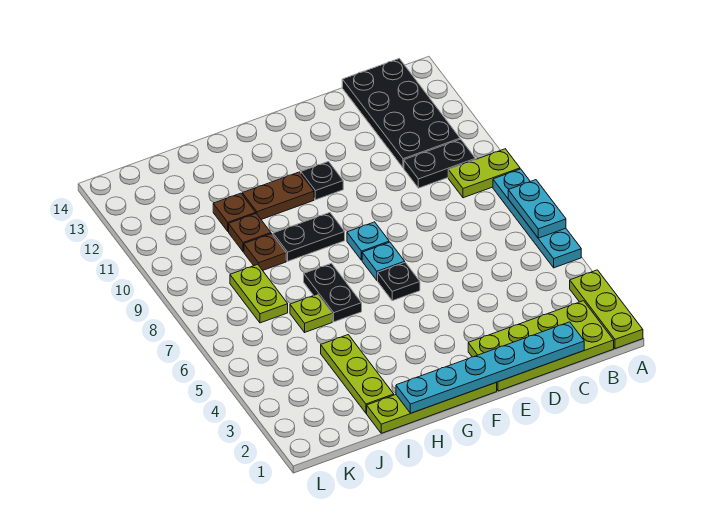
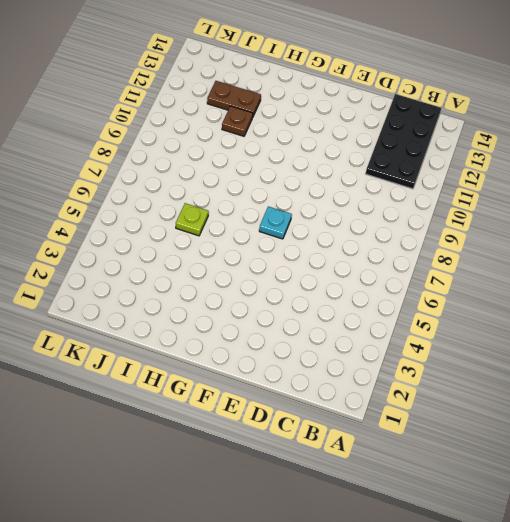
brown 1x2 plate [207,81,261,117] -> brown 1x2 plate moved to [242,172,314,220]
none -> lime 1x3 plate [570,270,643,349]
none -> cyan 1x4 plate [493,169,581,268]
none -> lime 1x2 plate [448,149,520,198]

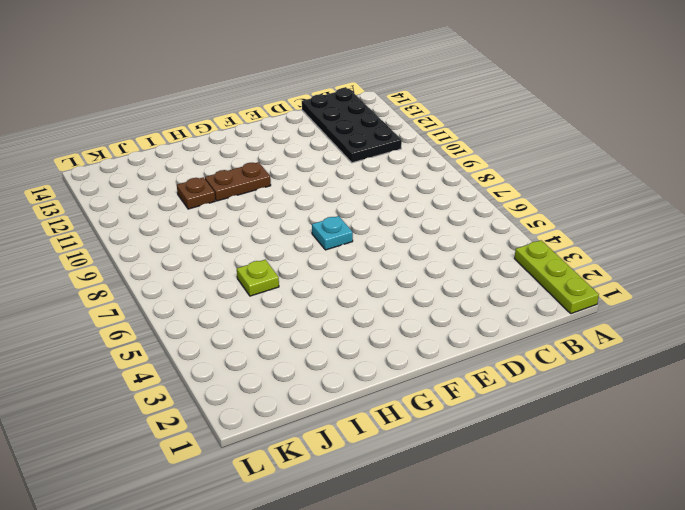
none -> cyan 1x4 plate [493,169,581,268]
none -> lime 1x2 plate [448,149,520,198]
none -> lime 2x4 plate [468,301,614,391]

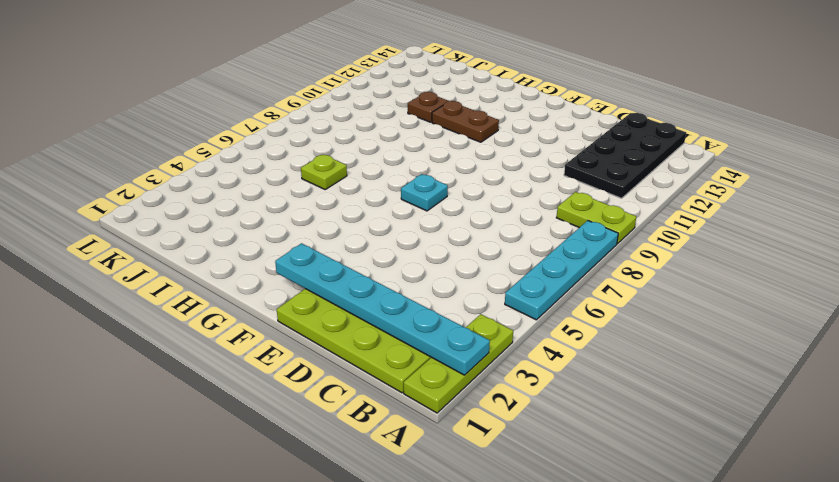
cyan 1x6 plate [275,243,490,375] -> cyan 1x6 plate moved to [396,322,584,413]
none -> black 1x2 plate [404,139,475,188]
none -> lime 1x4 plate [367,383,497,433]
none -> black 1x1 plate [378,263,420,301]

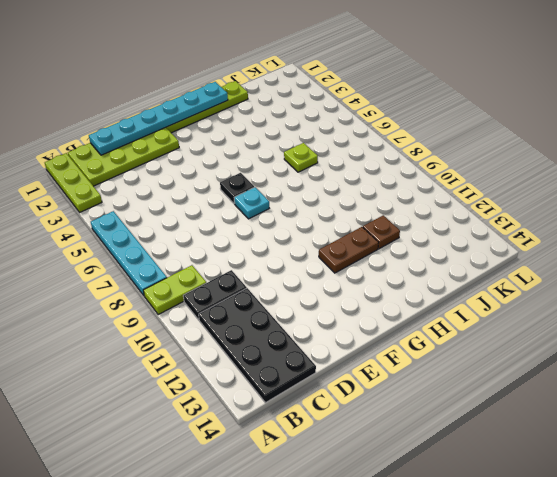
none -> cyan 1x1 plate [347,222,389,260]
none -> black 1x1 plate [301,162,343,200]
none -> black 1x2 plate [273,213,345,261]

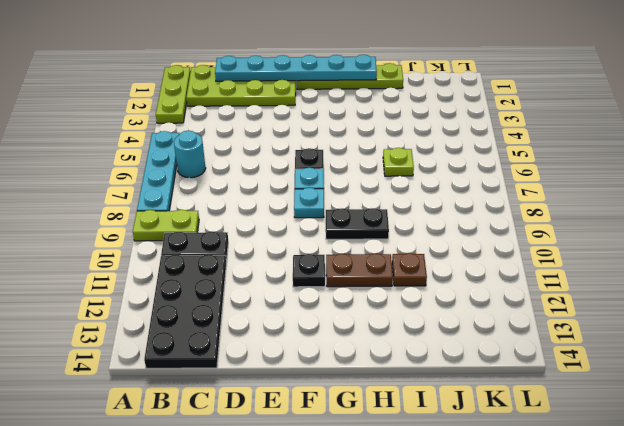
cyan 1x1 round brick [174,131,206,178] -> none
none -> black 1x2 plate [304,263,362,322]
none -> lime 1x3 plate [321,335,394,413]
none -> brown 1x1 plate [244,234,286,270]

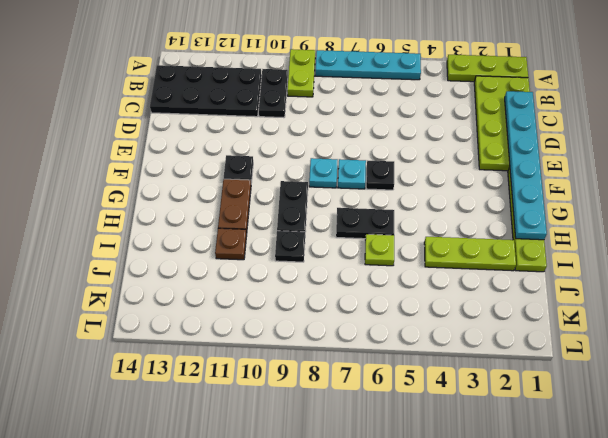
black 1x1 plate [275,231,305,262] -> brown 1x1 plate [244,234,286,270]
none -> brown 1x1 plate [229,214,271,252]
none -> lime 1x2 plate [230,264,288,323]
none -> cyan 1x2 plate [508,180,566,238]

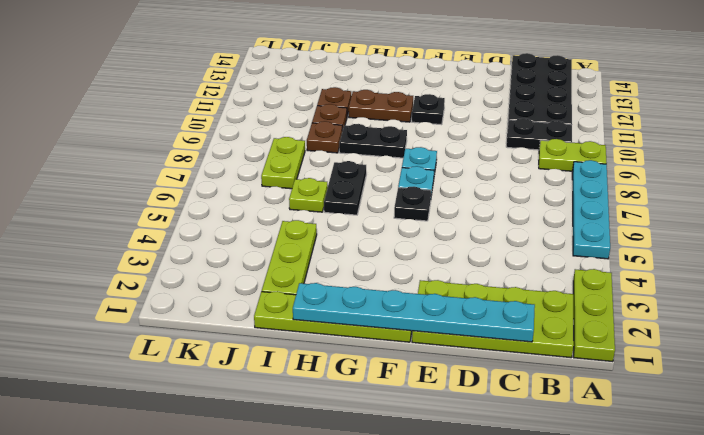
none -> cyan 1x2 plate [508,180,566,238]

